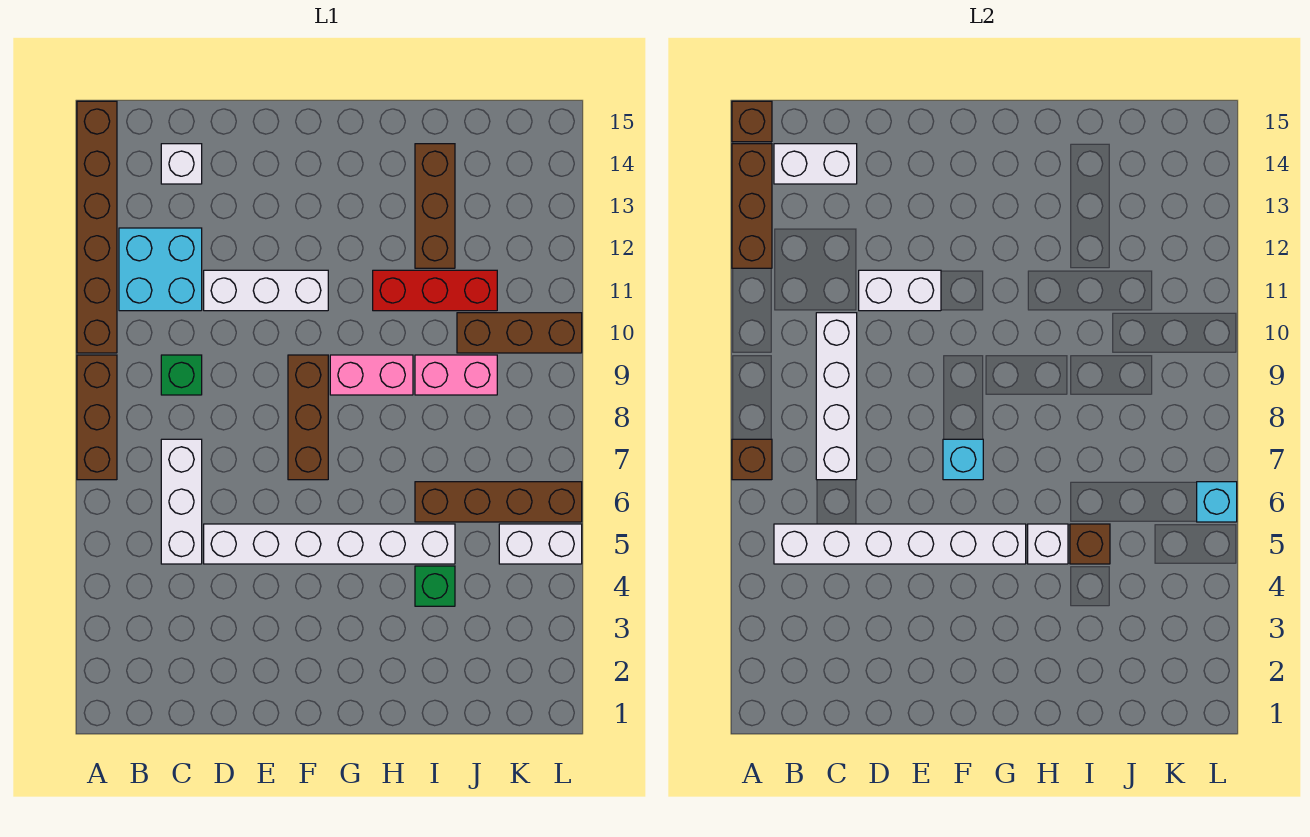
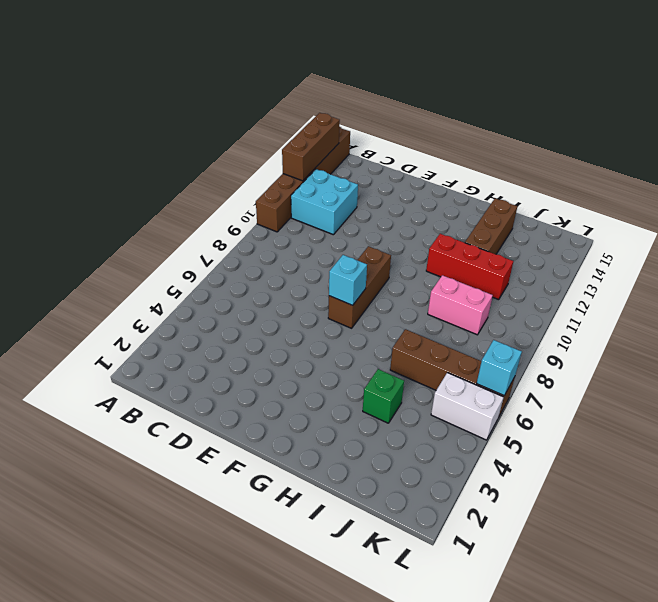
none -> brown 1x3 brick [77,355,117,480]
none -> white 1x3 brick [161,439,202,564]
none -> green 1x1 brick [161,355,202,395]

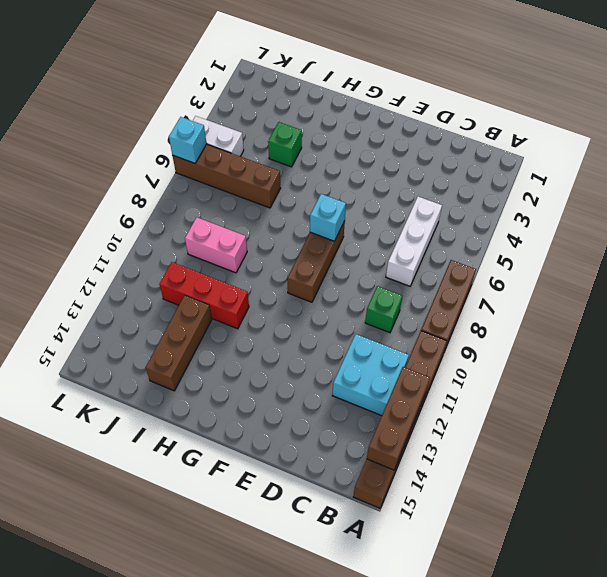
none -> white 1x1 brick [161,144,202,184]
none -> white 1x6 brick [204,524,455,564]
none -> white 1x3 brick [204,270,328,311]

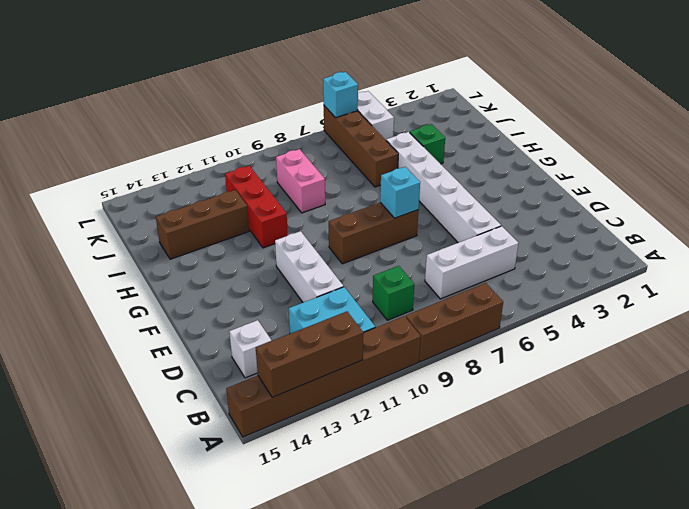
none -> pink 1x2 brick [330,355,413,395]
none -> brown 1x3 brick [457,313,582,353]
none -> brown 1x1 brick [732,439,772,480]

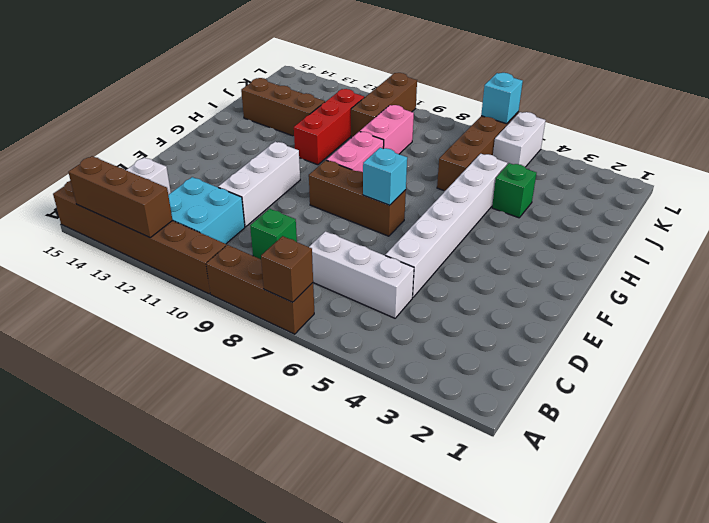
none -> brown 1x1 brick [732,101,772,142]
none -> white 1x6 brick [774,524,1026,564]
none -> white 1x2 brick [774,144,857,184]

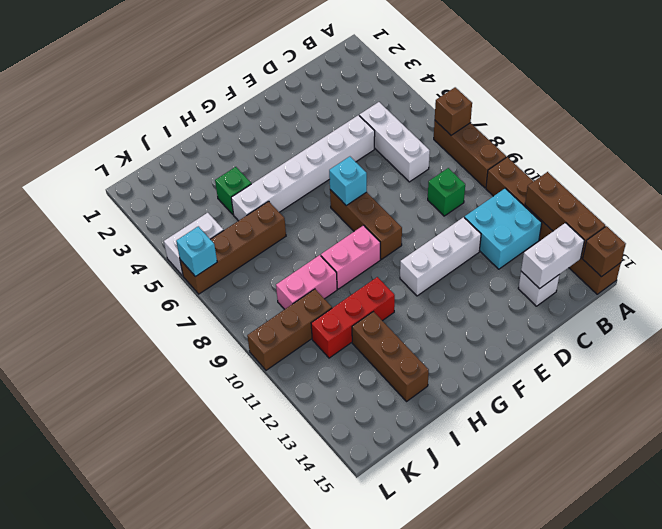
none -> white 1x6 brick [774,524,1026,564]
none -> white 1x4 brick [816,313,857,480]
none -> white 1x2 brick [859,270,941,311]

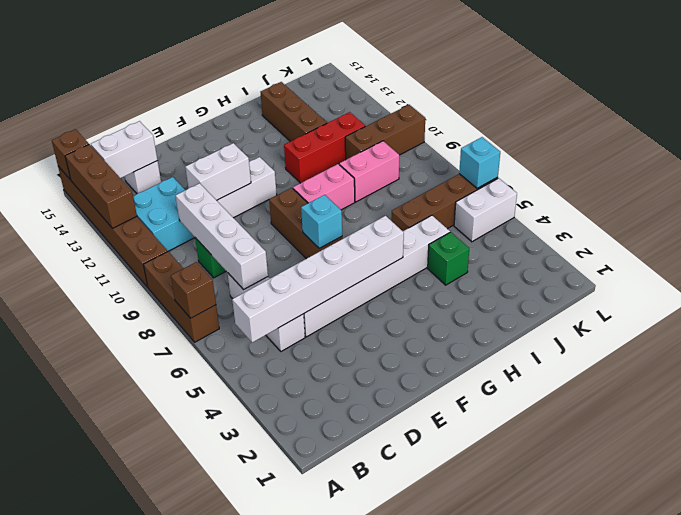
none -> white 1x1 brick [1028,524,1068,564]
none -> brown 1x1 brick [1070,524,1110,564]

